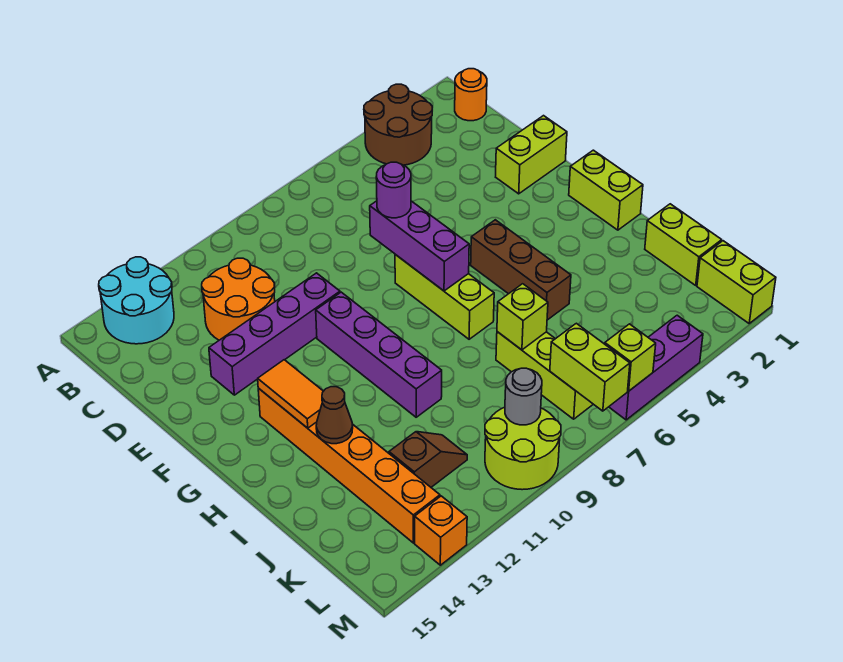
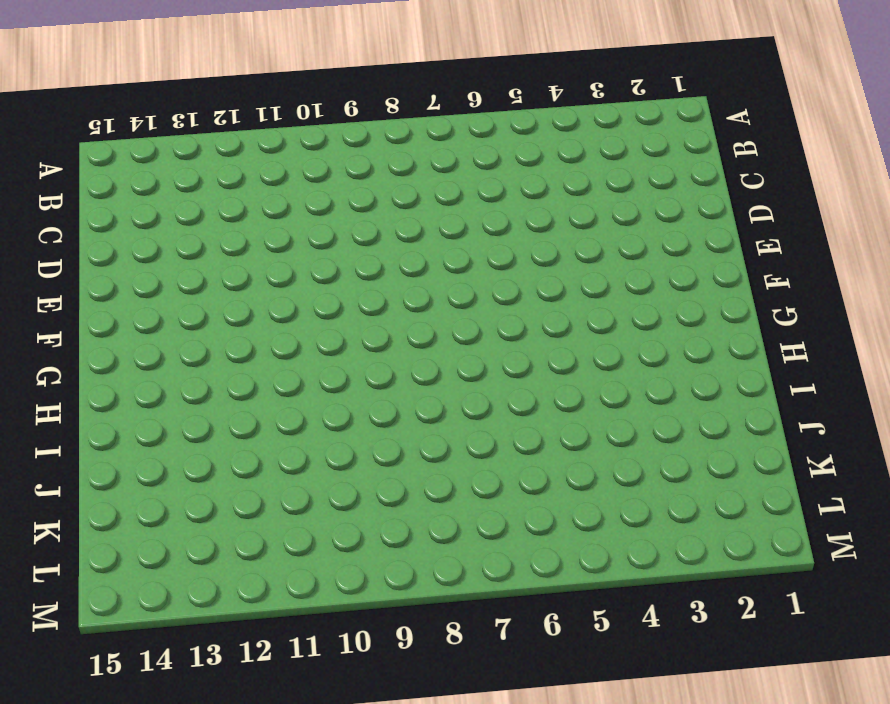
none -> brown 2x2 round brick [364,84,432,165]
none -> cyan 2x2 round brick [99,257,174,344]
none -> orange 1x1 round brick [455,69,487,121]

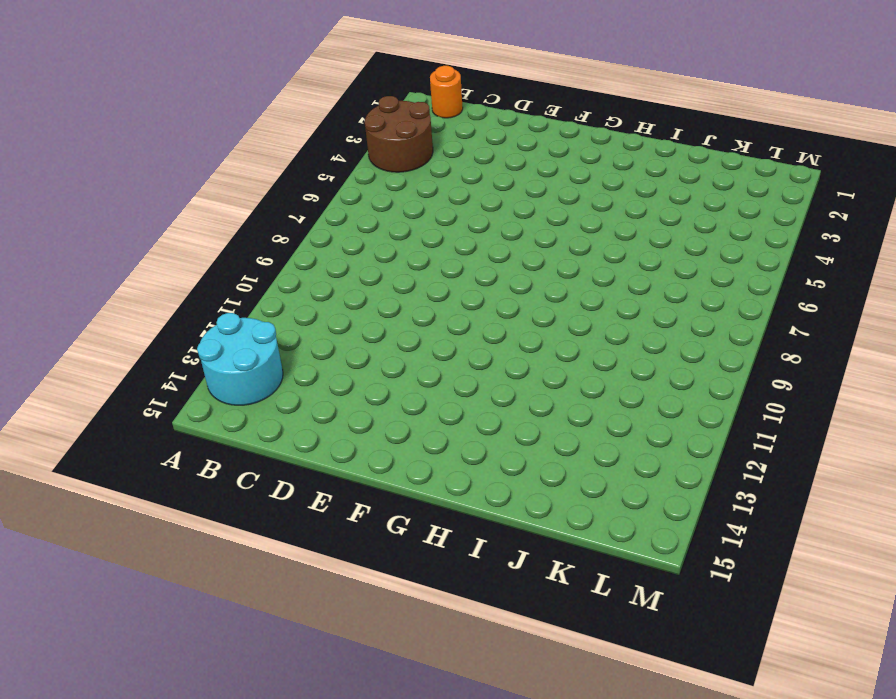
none -> orange 2x2 round brick [202,258,275,340]
none -> lime 1x2 brick [496,116,567,194]
none -> purple 1x4 brick [209,273,340,395]

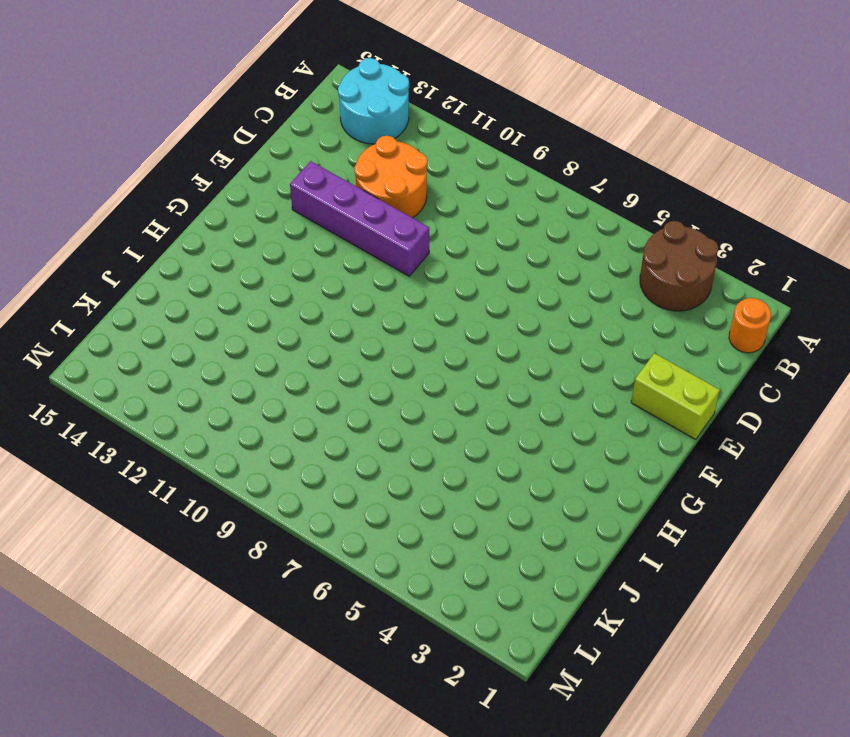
none -> lime 1x3 brick [395,254,494,339]
none -> purple 1x4 brick [316,292,442,417]
none -> lime 1x2 brick [569,150,643,230]

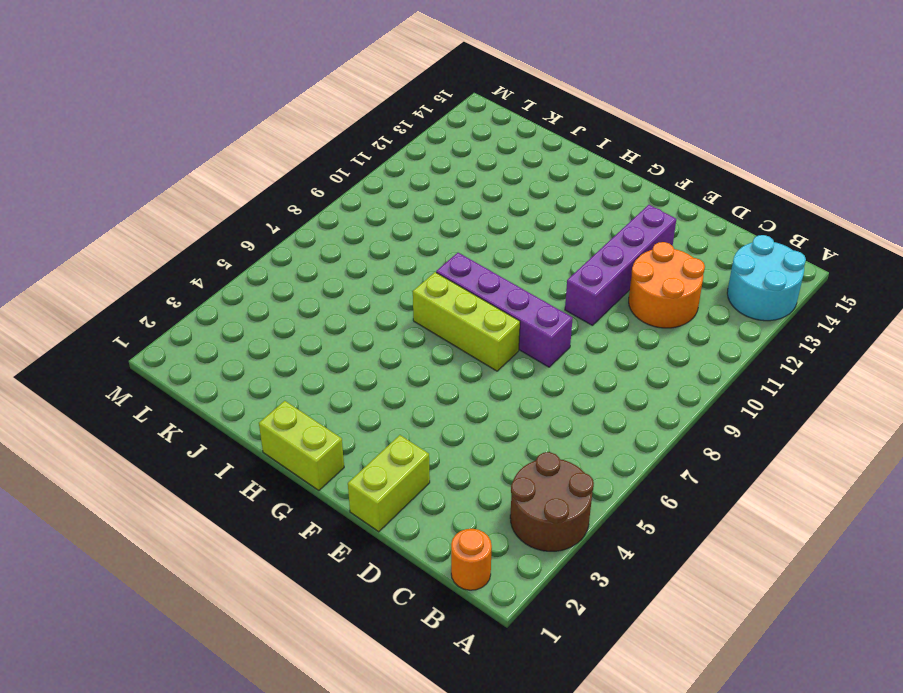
purple 1x4 brick [436,253,573,367] -> purple 1x4 brick moved to [316,292,442,417]
none -> brown 1x3 brick [471,220,571,320]
none -> orange 1x6 brick [258,388,440,543]
none -> lime 1x2 brick [645,204,722,285]

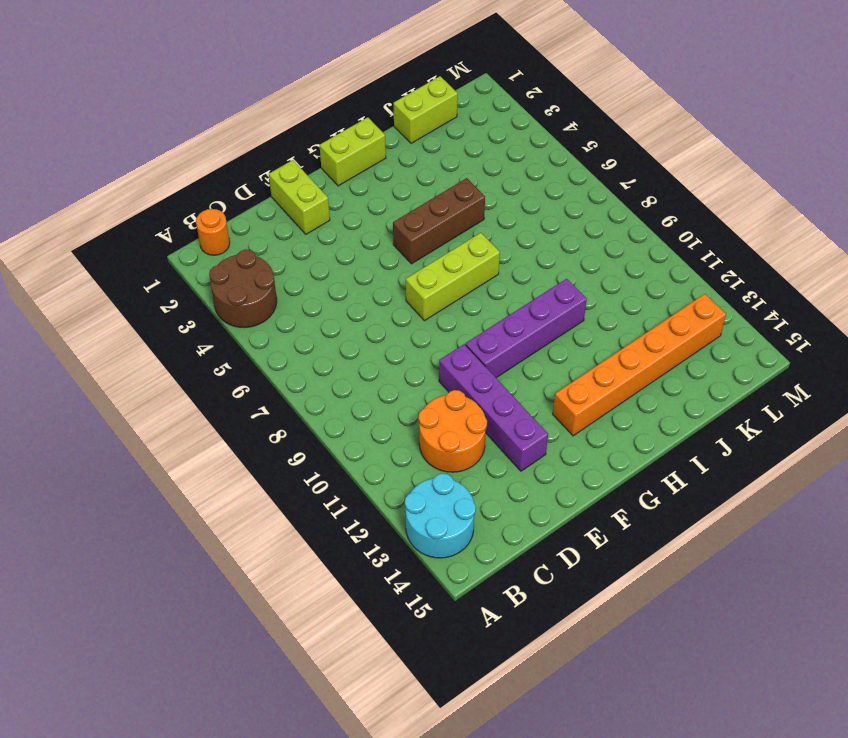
none -> lime 1x3 brick [496,332,593,419]
none -> brown 1x2 slope [389,432,467,487]
none -> lime 1x2 brick [697,241,776,323]

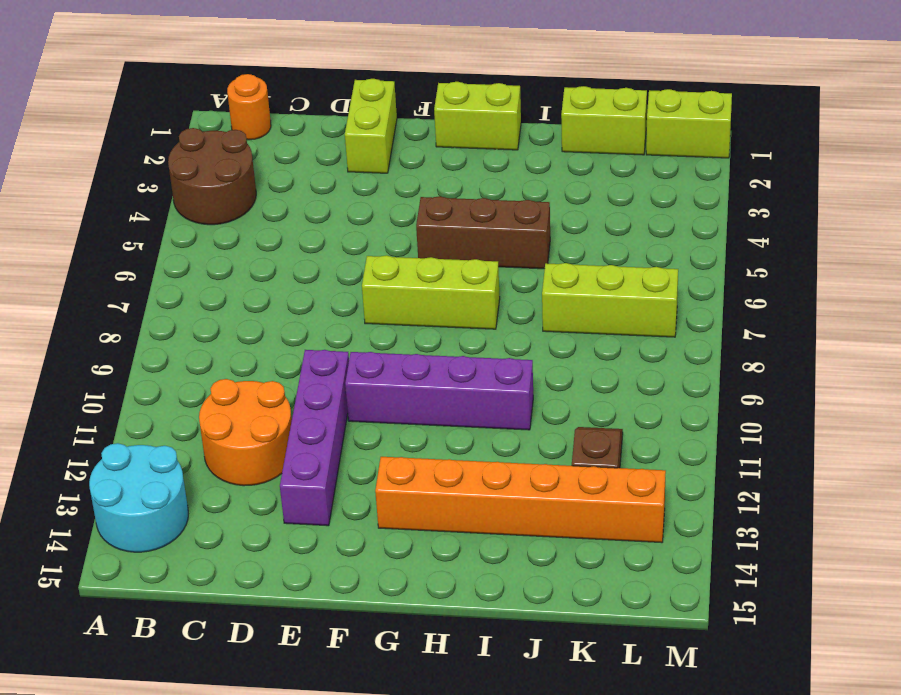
none -> lime 2x2 round brick [485,407,561,490]
none -> purple 1x3 brick [609,315,703,420]
none -> orange 1x1 brick [415,496,467,565]

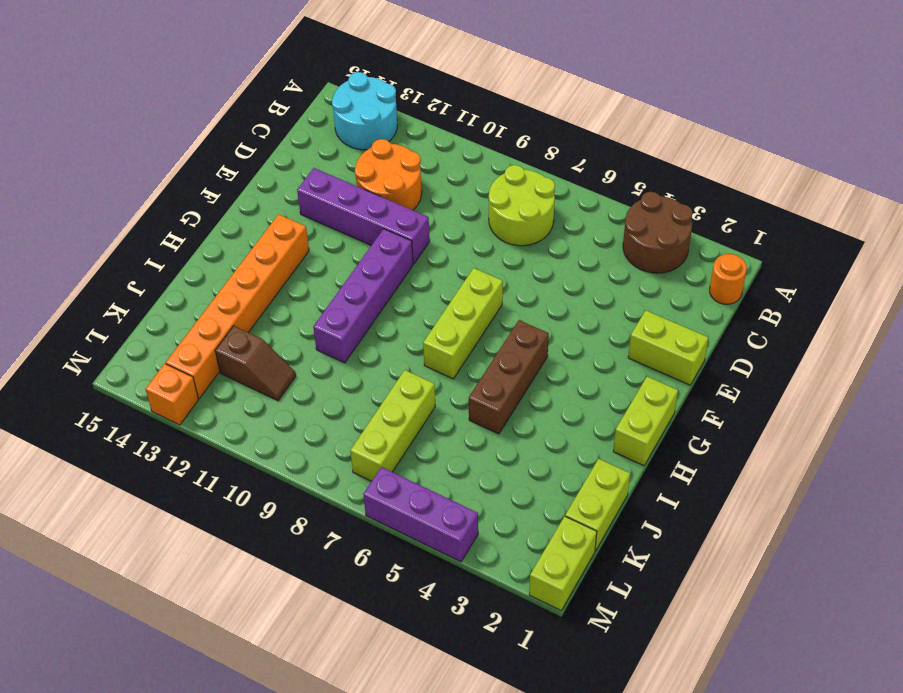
lime 2x2 round brick [489,165,555,246] -> lime 2x2 round brick moved to [485,407,561,490]
none -> purple 1x3 brick [370,201,469,291]
none -> orange 1x2 tile [258,360,323,428]
none -> brown 1x1 cone [316,387,353,444]

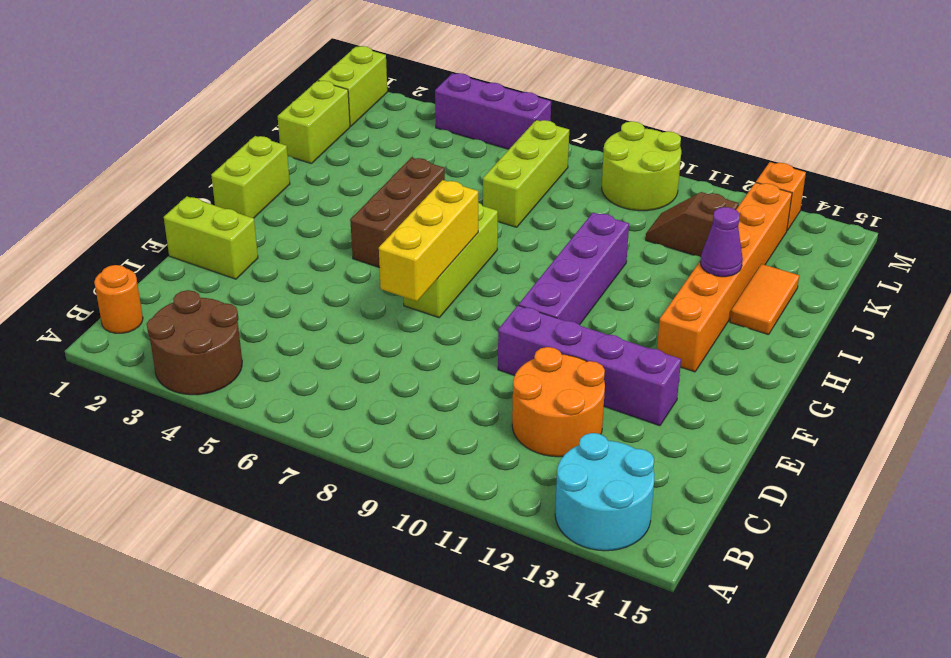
yellow 1x3 brick [379,180,478,301] -> purple 1x3 brick [370,201,469,291]
purple 1x1 cone [700,207,743,277] -> brown 1x1 cone [316,387,353,444]
orange 1x2 tile [730,264,799,335] -> orange 1x2 tile moved to [258,360,323,428]
none -> lime 1x1 brick [497,284,548,350]
none -> lime 1x2 brick [550,323,630,411]
none -> grey 1x1 round brick [505,368,542,425]

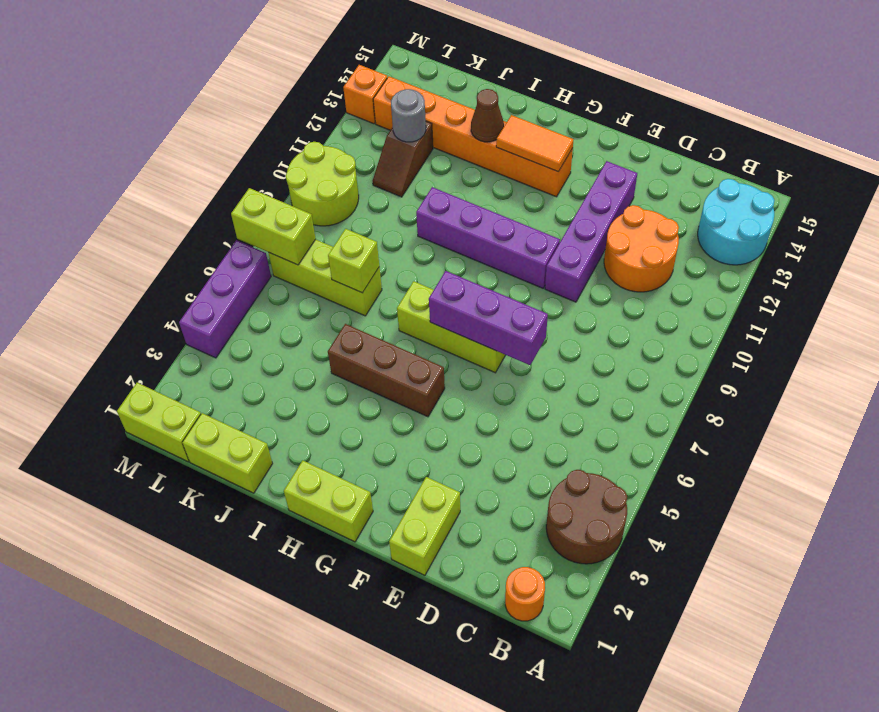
grey 1x1 round brick [391,89,426,142] -> grey 1x1 round brick moved to [505,368,542,425]
none -> lime 1x1 brick [605,324,656,391]
none -> purple 1x1 round brick [376,162,411,218]

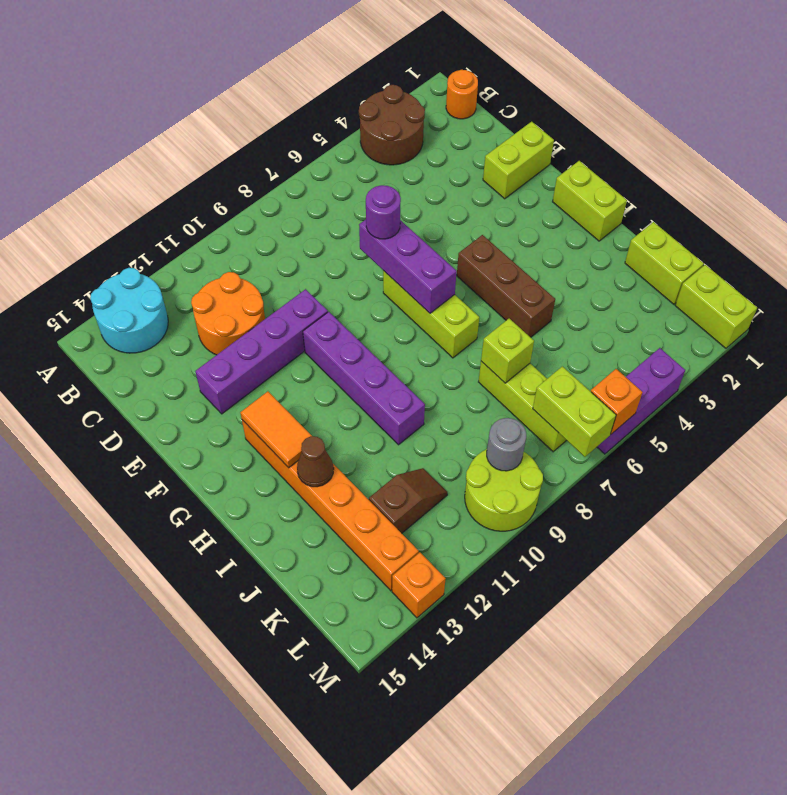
orange 1x1 brick [591,369,642,434] -> lime 1x1 brick [605,324,656,391]

